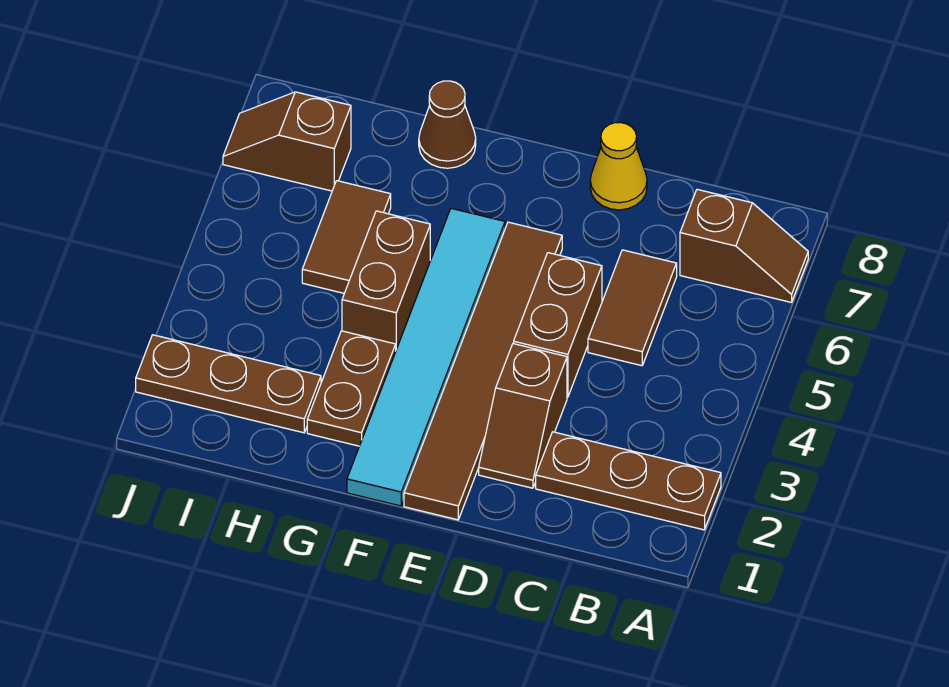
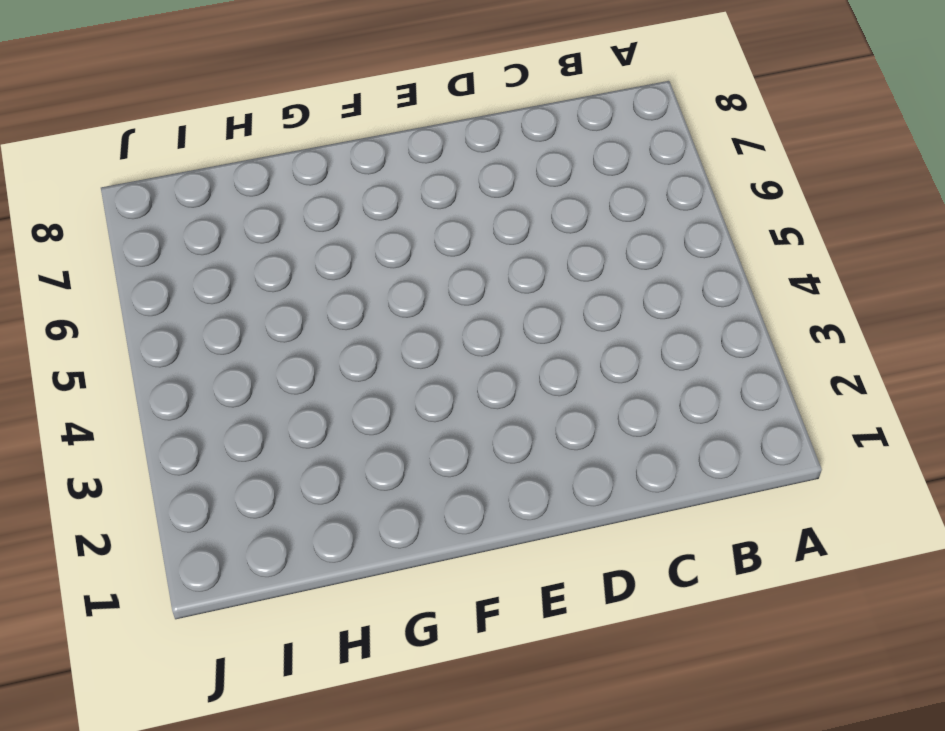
none -> brown 1x3 plate [536,432,721,530]
none -> brown 1x2 slope [680,189,808,302]
none -> brown 1x2 tile [588,250,677,366]

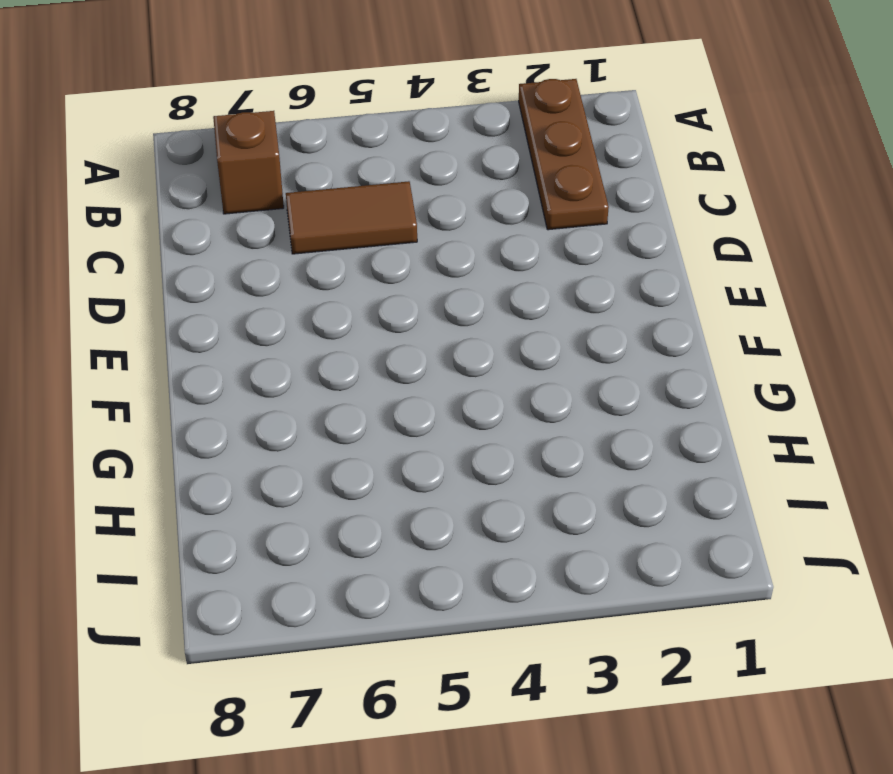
none -> brown 1x2 slope [479,344,567,488]
none -> brown 1x2 brick [514,253,602,397]
none -> yellow 1x1 cone [590,122,647,210]

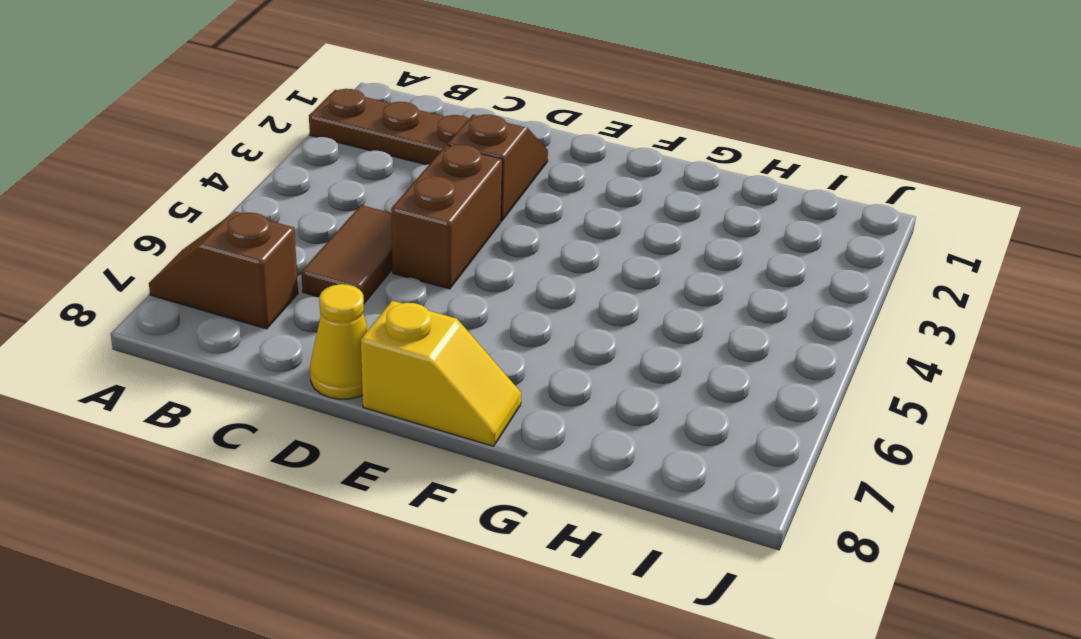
yellow 1x2 slope [361,301,521,446] -> none
none -> brown 1x6 tile [404,222,562,520]
none -> cyan 1x6 tile [347,208,505,506]
none -> brown 1x2 plate [307,331,396,446]

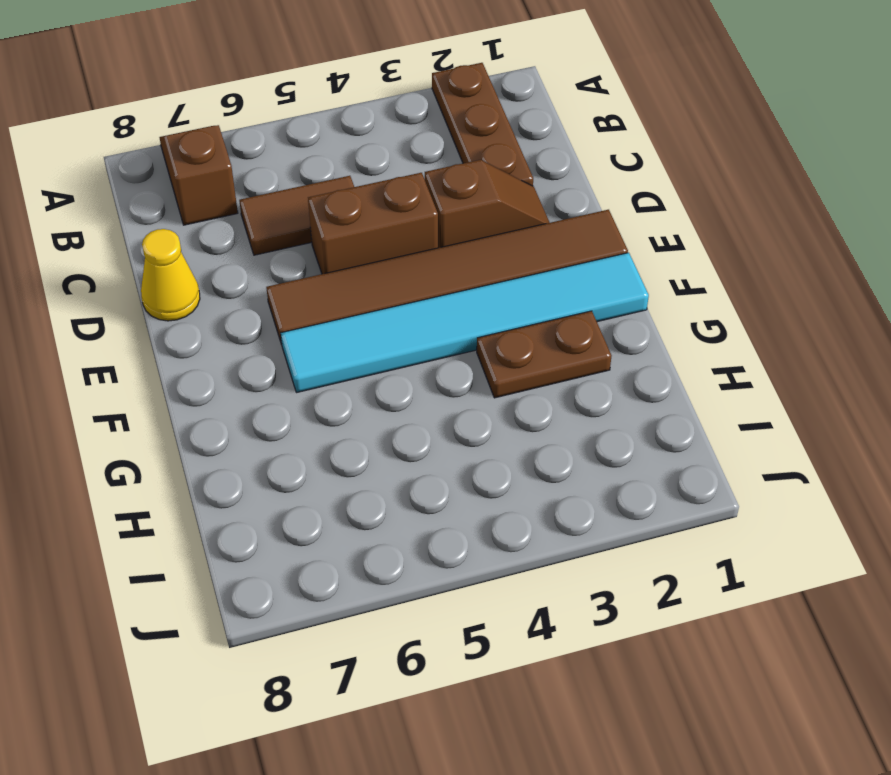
none -> brown 1x2 brick [342,211,430,349]
none -> brown 1x1 cone [419,81,476,168]
none -> brown 1x3 plate [136,335,321,433]

